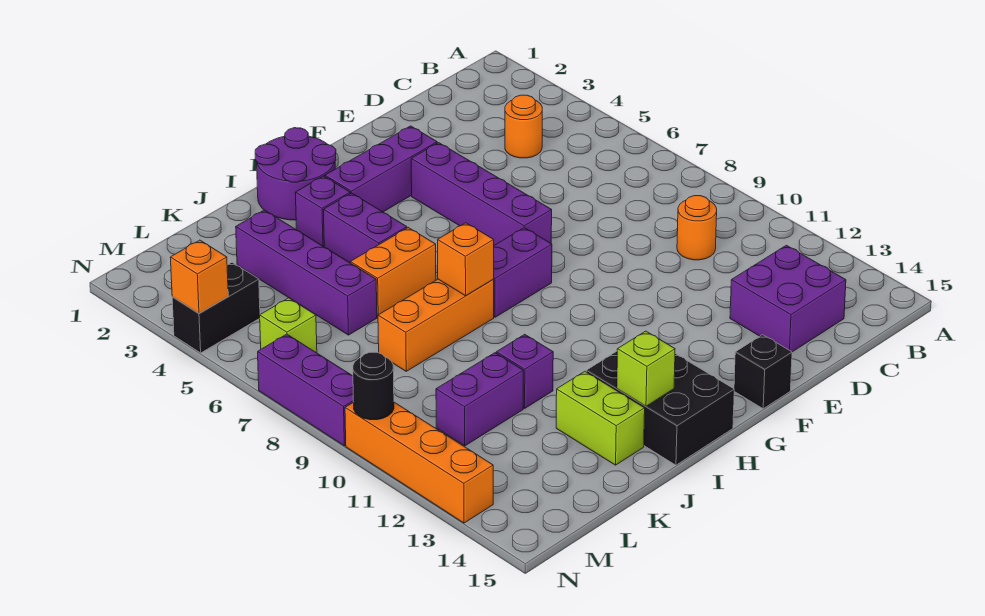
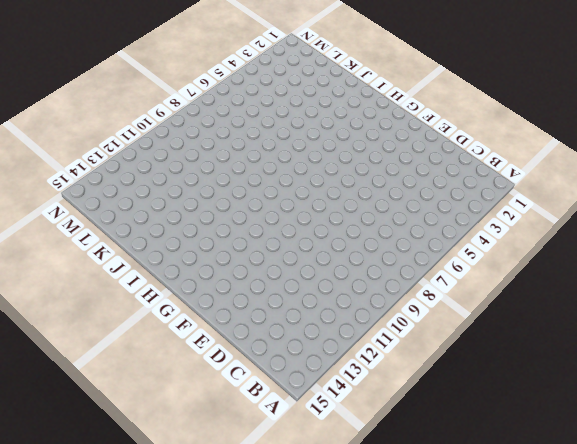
none -> orange 1x1 round brick [505,95,542,158]
none -> orange 1x1 round brick [677,196,717,260]
none -> purple 2x2 brick [730,245,846,352]

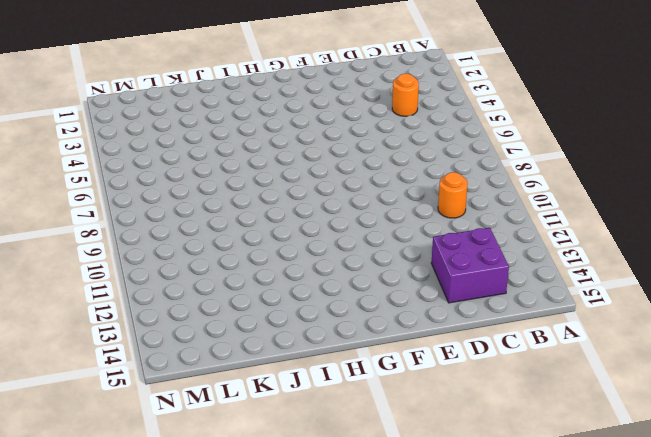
none -> purple 1x3 brick [325,126,437,212]
none -> purple 1x4 brick [411,143,552,245]
none -> black 1x1 brick [734,335,792,409]

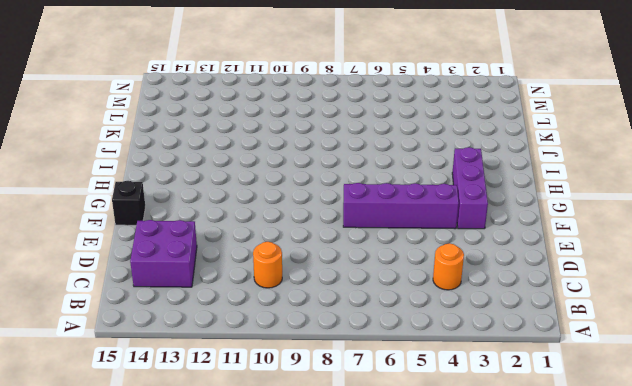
none -> purple 1x2 brick [493,228,552,317]
none -> purple 2x2 round brick [255,128,336,220]
none -> black 2x3 brick [586,351,734,465]

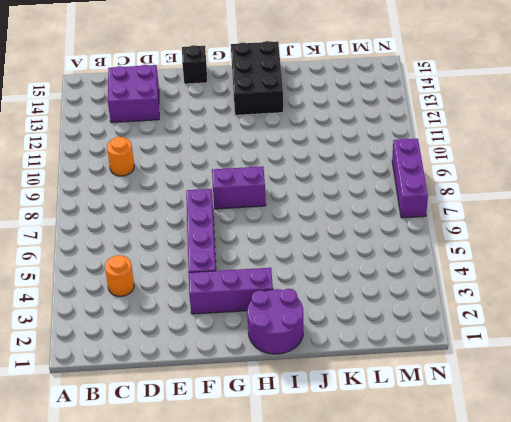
none -> purple 1x1 brick [295,176,350,247]
none -> purple 1x2 brick [323,193,407,263]
none -> orange 1x2 brick [350,228,436,317]

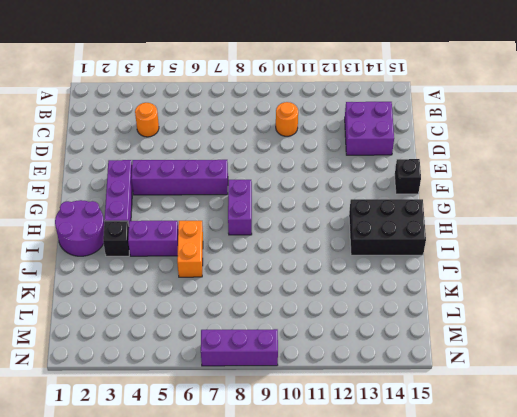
black 1x1 brick [103,221,129,256] -> purple 1x1 brick [295,176,350,247]
none -> orange 1x3 brick [378,279,494,371]
none -> purple 1x1 brick [496,334,553,408]
none -> lime 1x2 brick [556,371,645,465]

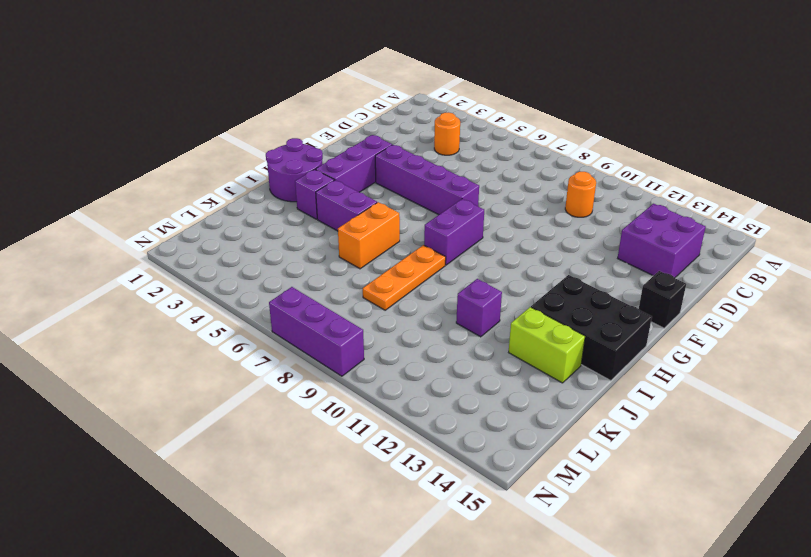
orange 1x3 plate [363,245,446,310] -> orange 1x3 brick [378,279,494,371]
none -> purple 1x4 brick [236,210,377,335]
none -> purple 1x2 brick [436,353,523,446]
none -> black 1x2 brick [172,263,260,353]

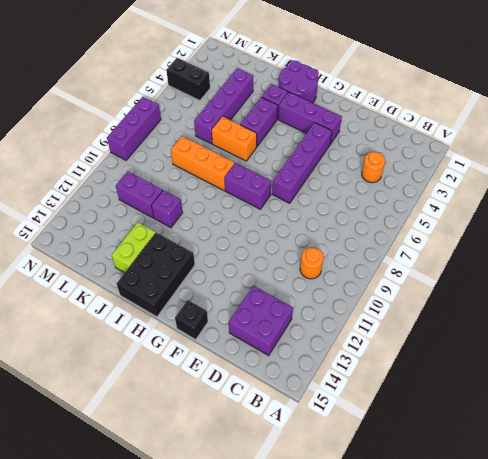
none -> lime 1x1 brick [260,298,317,353]
none -> orange 1x4 brick [345,402,493,523]
none -> orange 1x1 brick [438,223,494,296]

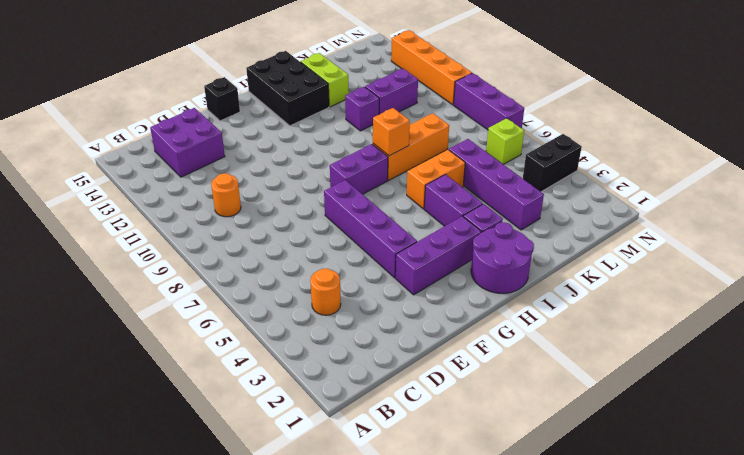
none -> lime 1x1 brick [617,331,675,406]
none -> orange 1x1 brick [170,240,228,314]
none -> black 1x1 round brick [353,352,394,420]

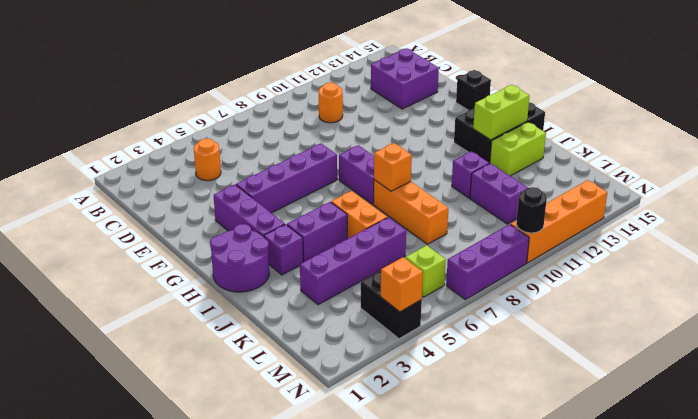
lime 1x2 brick [473,85,530,140] -> lime 1x1 brick [617,331,675,406]

